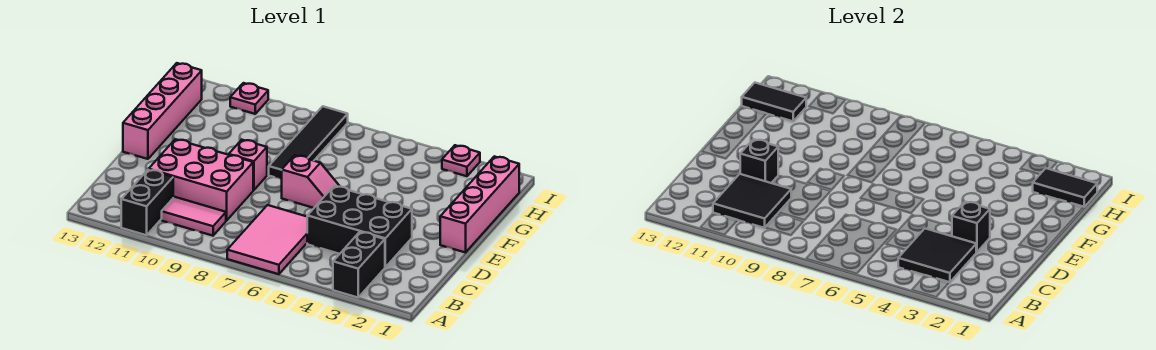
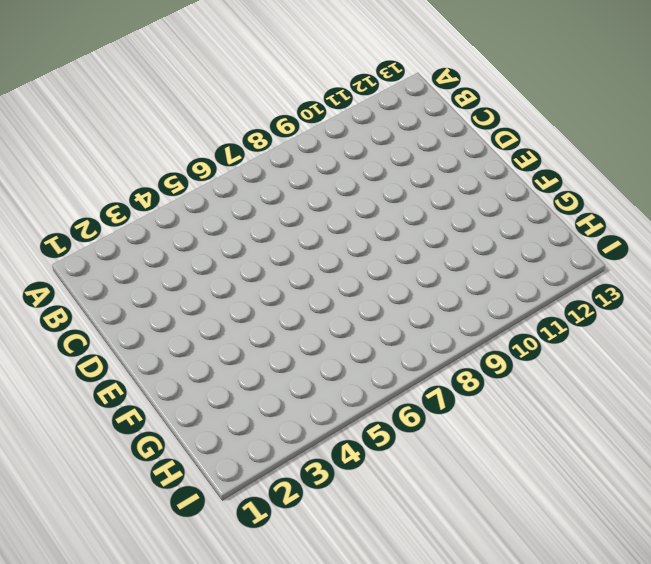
none -> black 1x2 brick [333,232,385,297]
none -> pink 2x3 tile [227,205,307,274]
none -> black 1x2 brick [121,170,173,235]

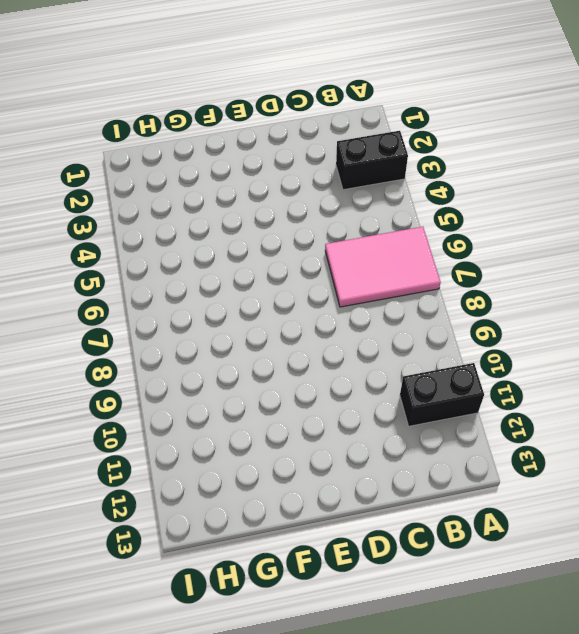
none -> pink 1x2 tile [162,197,226,236]
none -> black 2x3 brick [307,186,412,267]
none -> pink 2x3 brick [149,139,253,221]

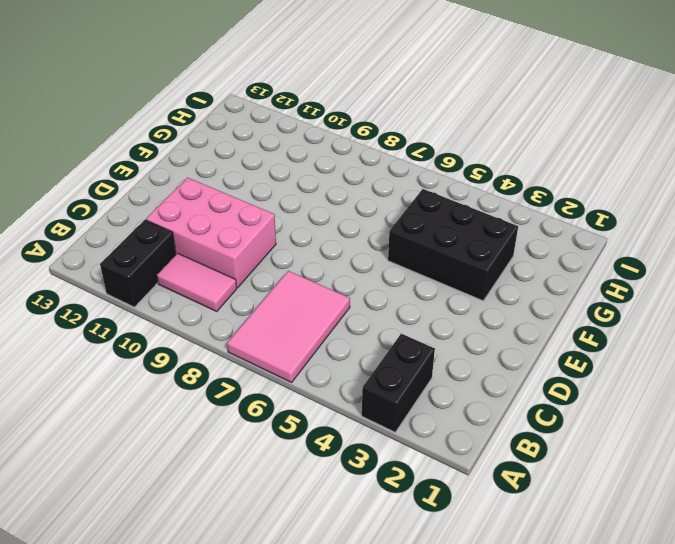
black 2x3 brick [388,189,518,301] -> black 2x3 brick moved to [307,186,412,267]
none -> pink 1x4 brick [440,156,519,253]
none -> pink 1x2 slope [282,155,340,208]
none -> pink 1x1 brick [229,140,267,190]

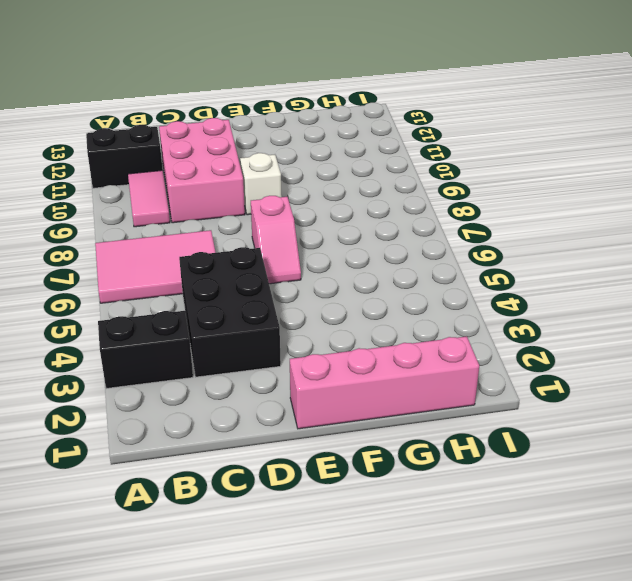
white 1x1 brick [240,153,282,215] -> pink 1x1 brick [229,140,267,190]
none -> pink 1x4 brick [123,63,202,159]
none -> black 1x4 tile [269,106,348,179]
none -> pink 1x1 plate [442,145,480,176]

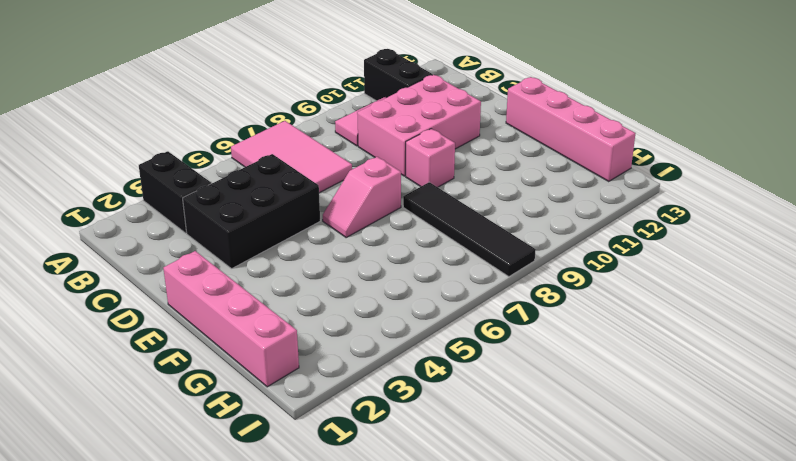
none -> pink 1x1 plate [442,145,480,176]
none -> pink 1x1 plate [230,83,268,114]
none -> black 2x2 tile [898,229,976,282]

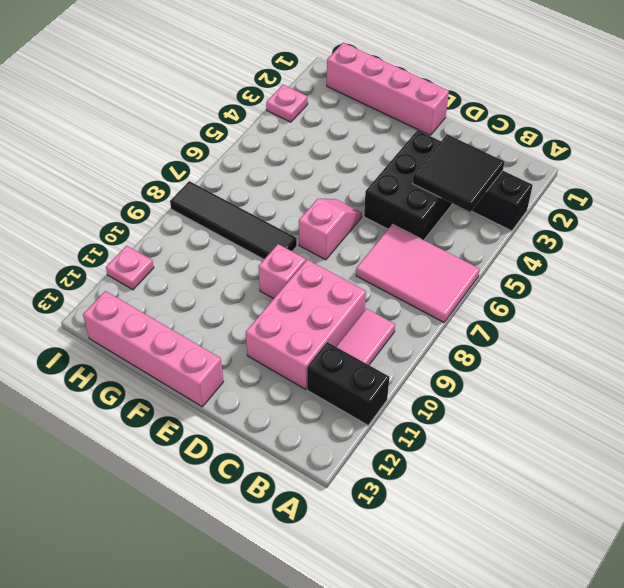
none -> black 2x2 tile [713,174,791,228]
none -> black 1x1 brick [952,202,990,252]
none -> black 1x1 brick [740,139,778,183]

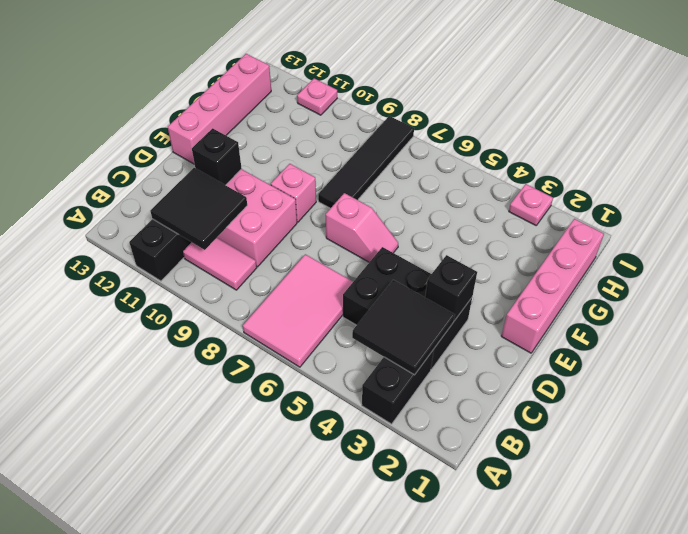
none -> black 1x2 tile [1033,168,1097,207]
none -> black 1x2 tile [742,83,806,121]

